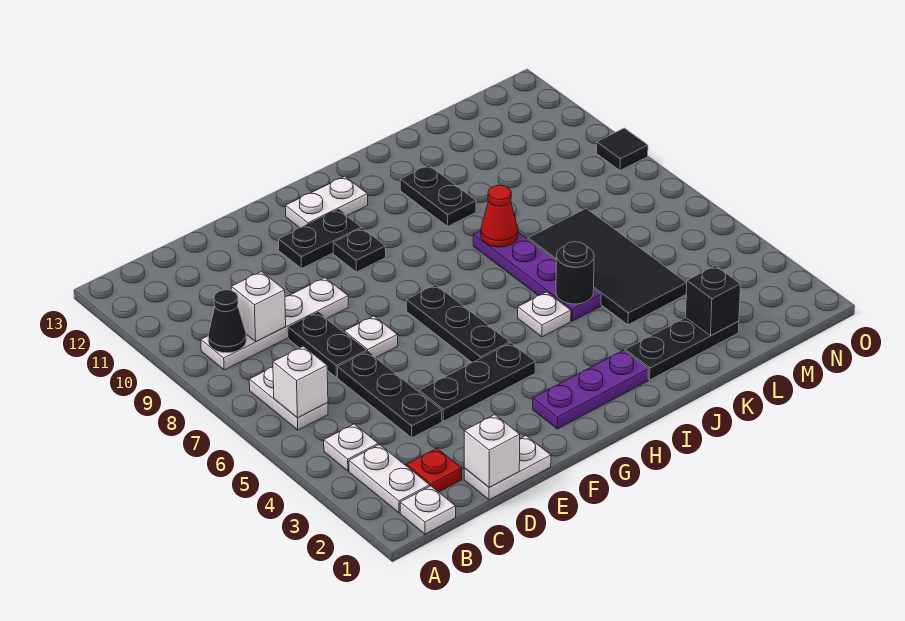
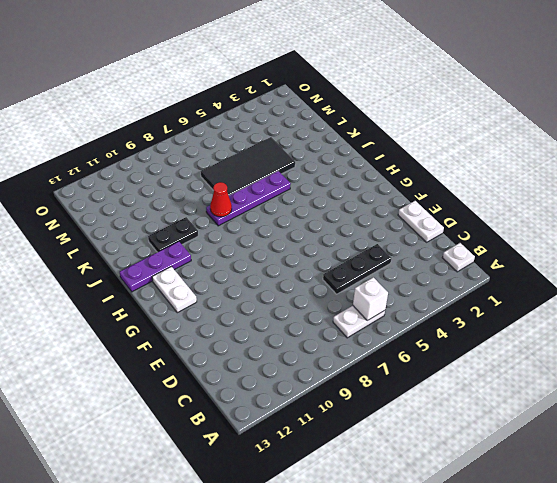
purple 1x3 plate [120,241,191,292] -> purple 1x3 plate turned to [533,350,649,429]
none -> white 1x2 plate [349,444,430,513]
none -> white 1x1 plate [324,424,378,471]
none -> white 1x4 plate [201,278,348,370]

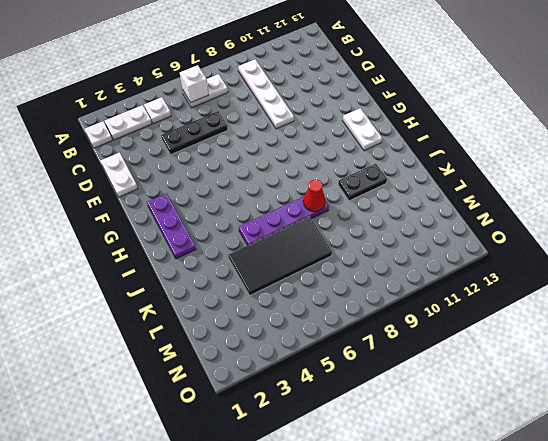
none -> red 1x1 plate [407,448,462,492]
none -> black 1x2 plate [288,312,366,377]
none -> black 1x3 plate [419,343,535,421]

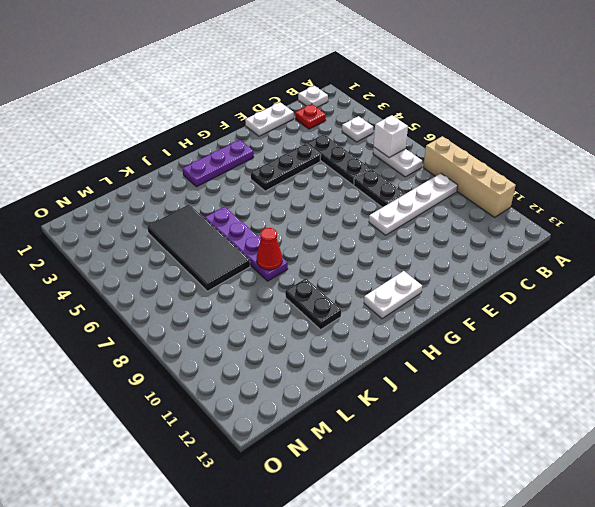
tan 1x4 brick [423,136,516,217] -> none
none -> white 1x2 plate [349,444,430,513]
none -> white 1x1 plate [344,316,398,358]
none -> black 1x2 plate [278,210,361,268]

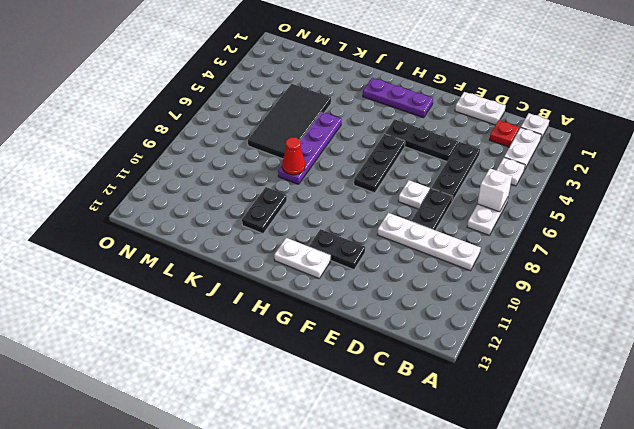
none -> black 1x1 plate [333,228,386,272]
none -> white 1x1 plate [518,292,571,337]
none -> black 1x3 plate [625,318,739,380]

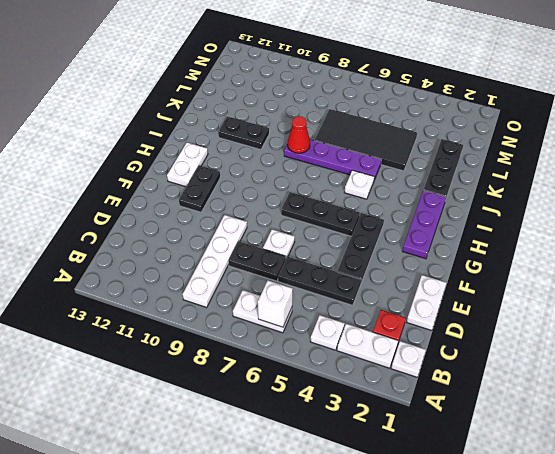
none -> black 1x1 plate [333,228,386,272]
none -> black 1x1 tile [597,128,648,170]
none -> black 1x1 cone [208,290,246,353]

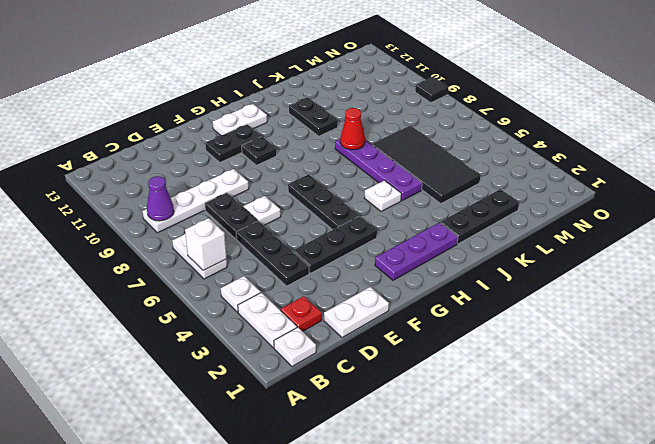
purple 1x1 cone [147,176,174,221] -> black 1x1 cone [208,290,246,353]
none -> white 1x1 brick [231,272,286,342]
none -> white 1x1 brick [464,415,520,488]
none -> black 1x1 round brick [556,242,594,304]

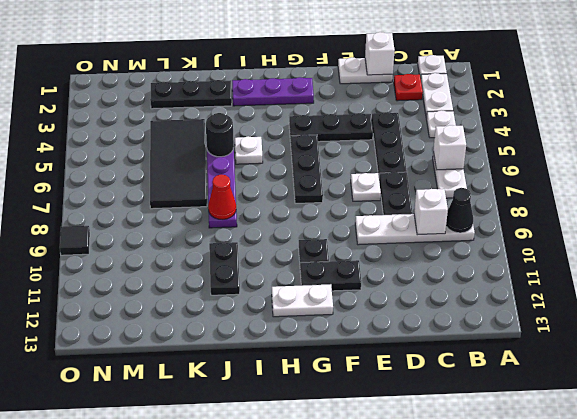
none -> black 1x1 brick [686,266,741,336]

